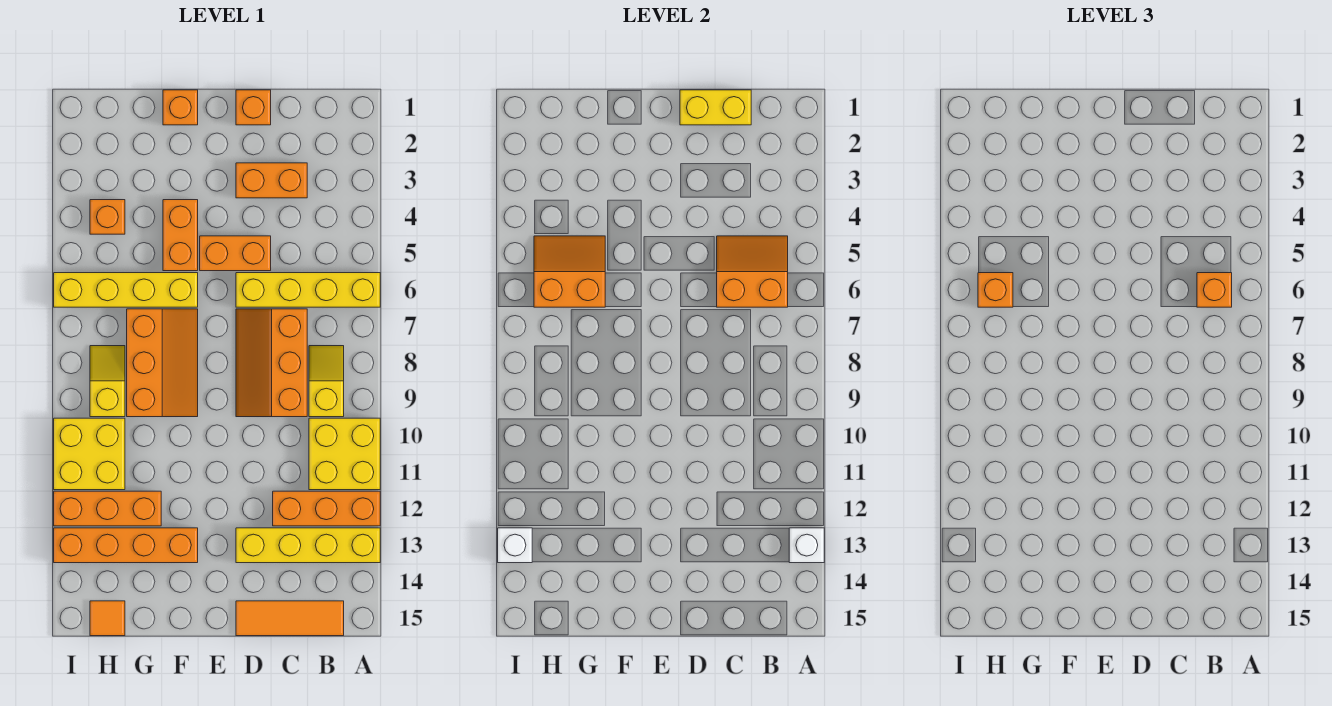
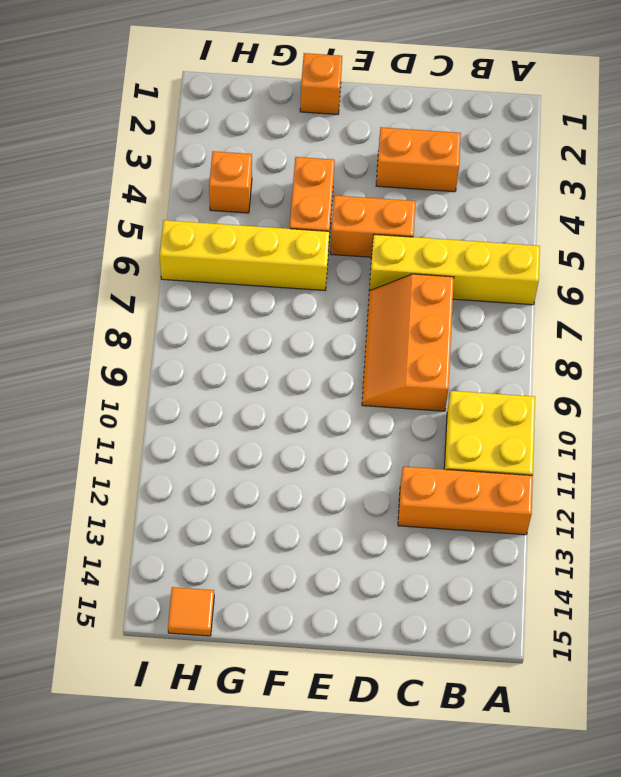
none -> yellow 1x4 brick [236,528,380,563]
none -> yellow 1x2 slope [309,346,344,417]
none -> orange 1x3 tile [236,601,344,636]

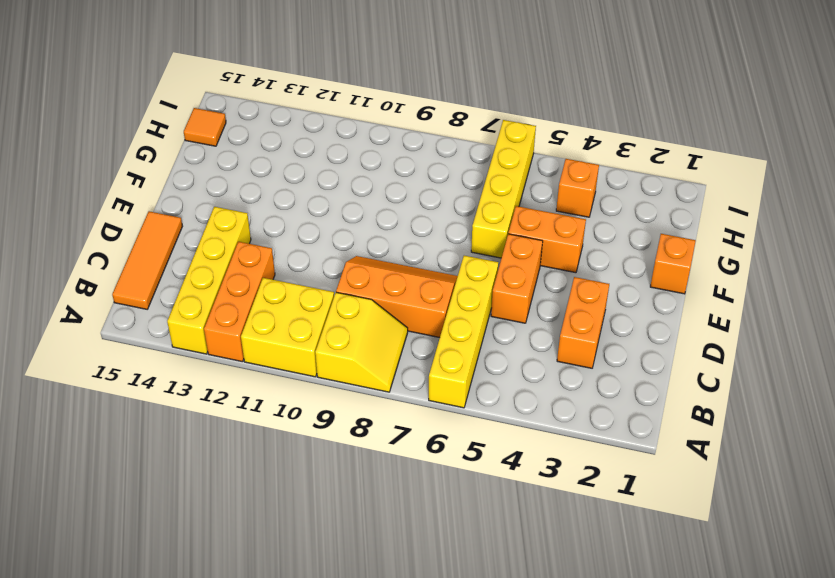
yellow 2x2 slope [315,292,408,392] -> yellow 1x2 slope [309,346,344,417]
none -> orange 1x1 brick [236,90,271,125]
none -> orange 2x3 slope [127,309,198,417]
none -> orange 1x4 brick [54,528,198,563]

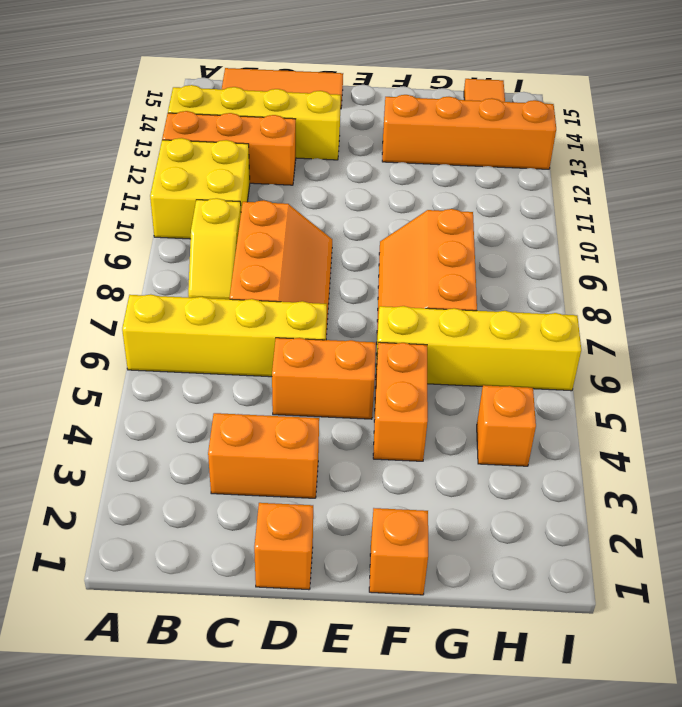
none -> orange 1x3 brick [54,491,161,526]
none -> yellow 1x2 slope [90,346,125,417]
none -> yellow 2x2 brick [54,418,125,490]

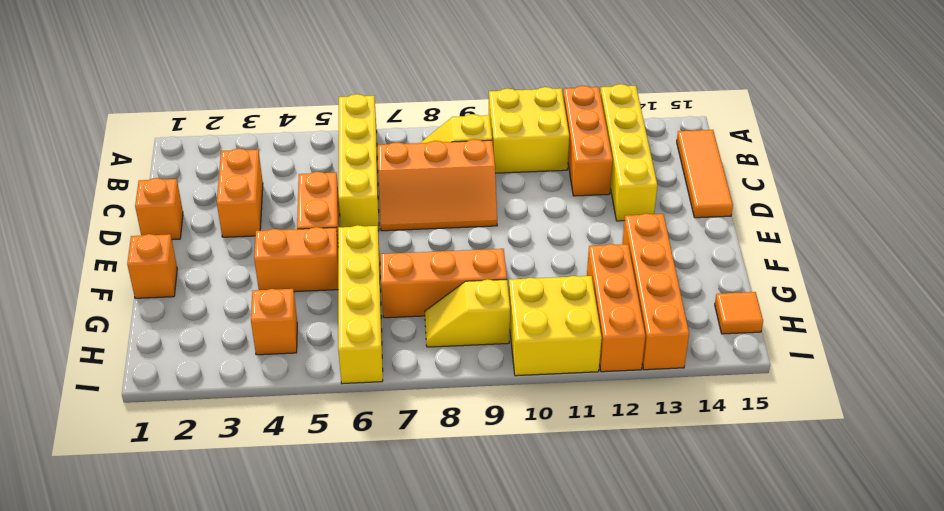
none -> white 1x1 brick [789,528,824,563]
none -> orange 2x2 slope [717,236,788,307]
none -> yellow 1x2 brick [680,90,751,125]

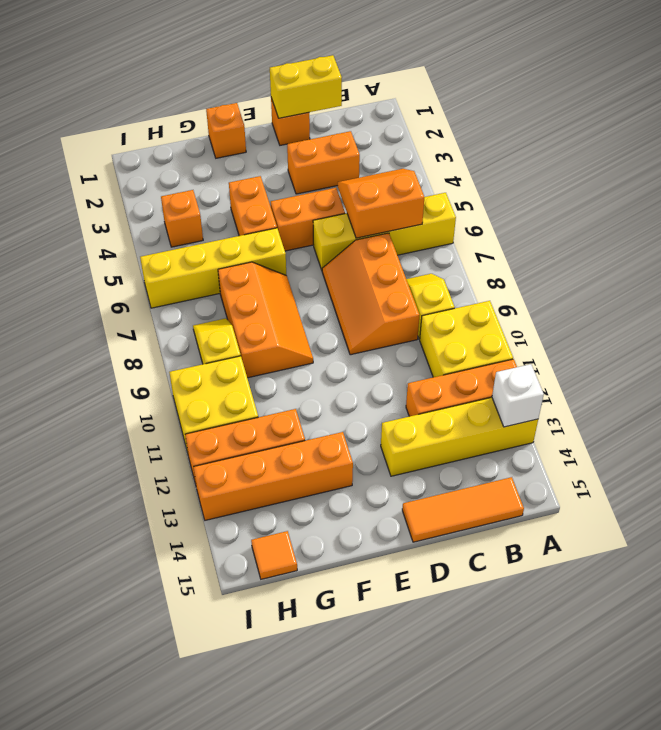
none -> orange 2x2 slope [534,236,605,307]
none -> white 1x1 brick [498,528,532,563]
none -> orange 1x1 brick [1197,273,1232,307]

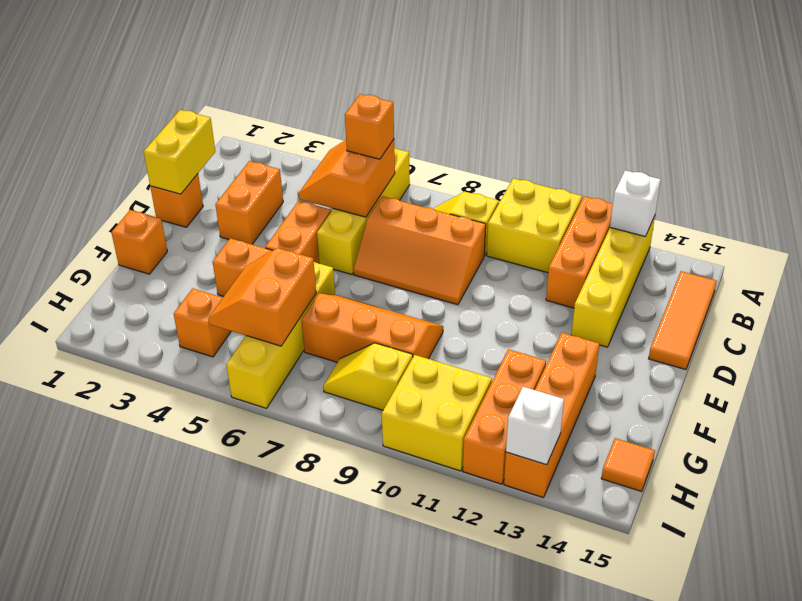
none -> orange 1x1 brick [978,273,1013,307]

